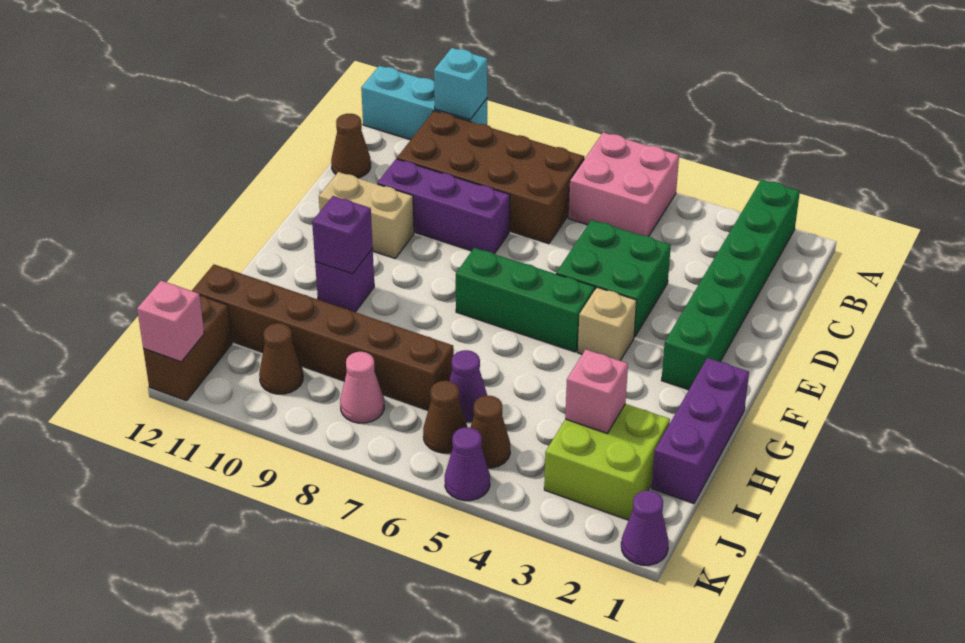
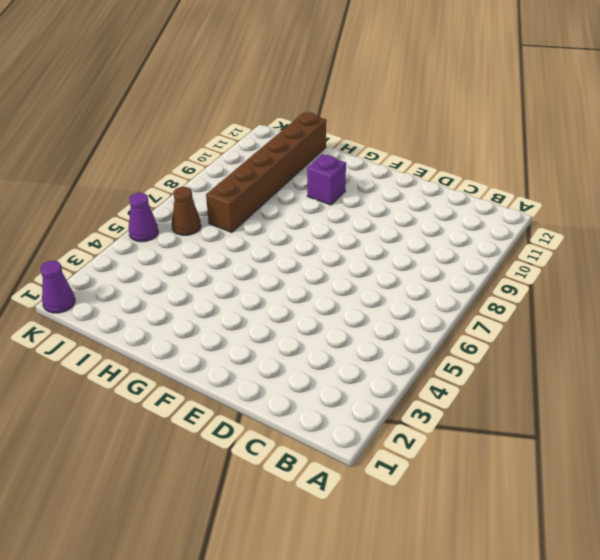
none -> green 1x6 brick [661,180,800,390]
none -> pink 2x2 brick [568,132,679,236]
none -> cyan 1x3 brick [361,66,487,140]

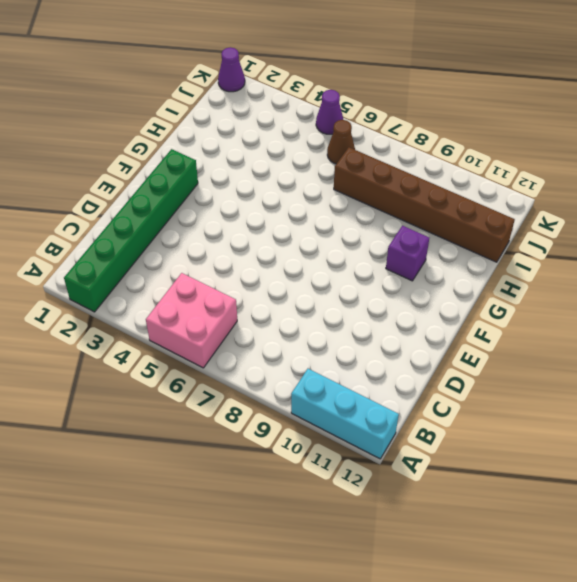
none -> brown 2x4 brick [397,111,584,244]
none -> brown 1x1 cone [331,114,371,178]
none -> green 2x2 brick [556,220,671,337]

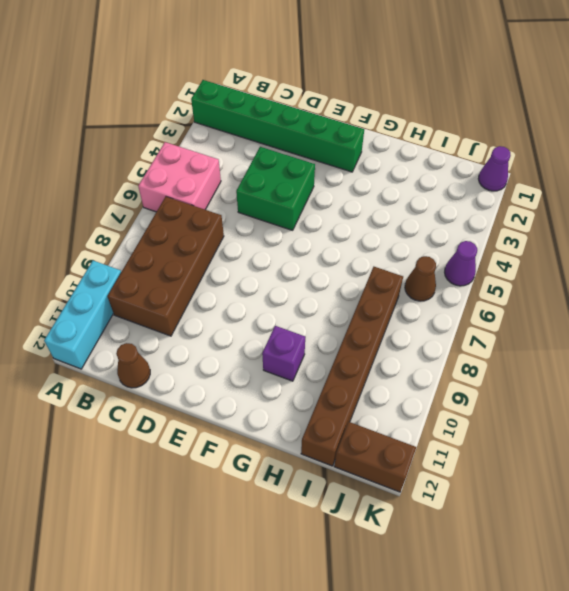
none -> purple 1x3 brick [377,159,510,254]
none -> tan 1x2 brick [319,172,414,258]
none -> tan 1x1 brick [578,287,637,361]

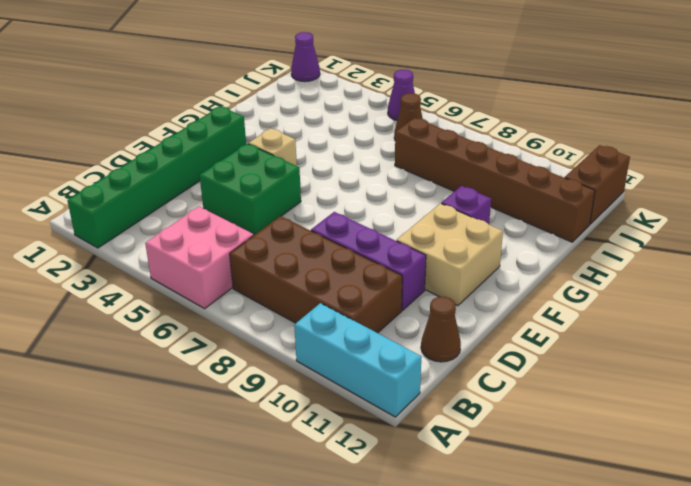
tan 2x2 brick [397,203,503,306] -> tan 1x2 brick [319,172,414,258]
none -> green 1x3 brick [456,248,595,352]
none -> purple 1x3 brick [652,358,749,503]
none -> lime 2x2 brick [544,404,670,520]

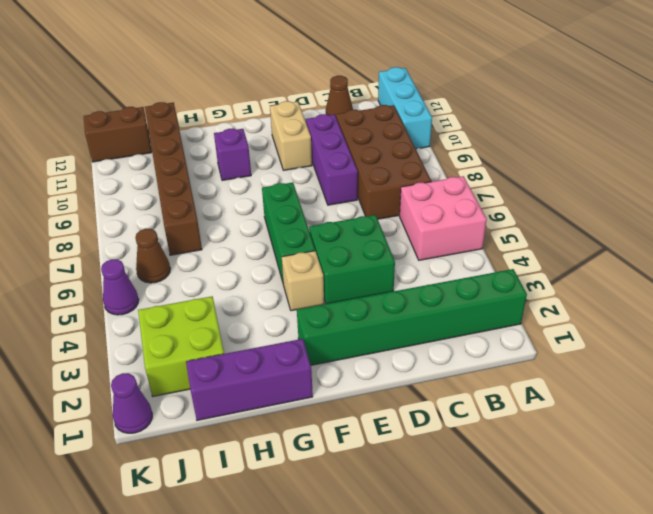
none -> purple 1x1 cone [449,350,487,422]
none -> brown 1x1 cone [470,396,510,468]
none -> pink 1x1 cone [340,352,384,423]

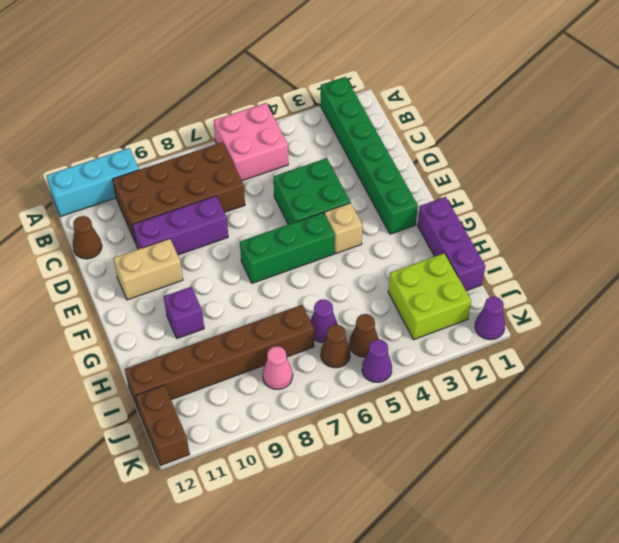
none -> brown 1x1 cone [259,323,303,394]
none -> cyan 1x1 brick [434,48,488,120]
none -> purple 1x1 brick [312,196,373,274]

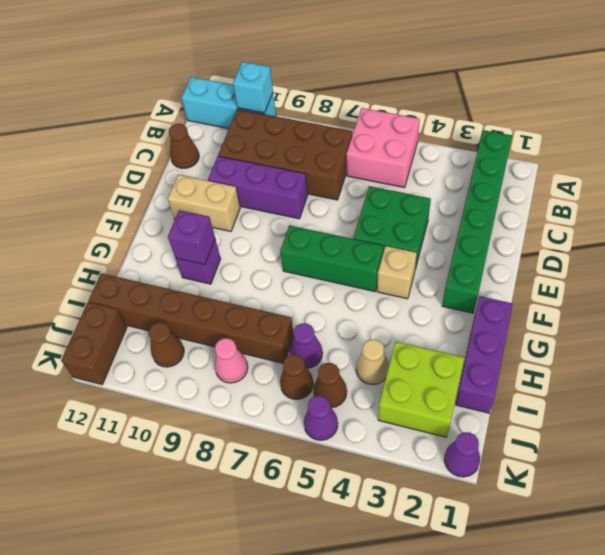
tan 1x1 cone [356,339,389,385] -> none
none -> pink 1x1 brick [565,350,628,433]
none -> pink 1x1 brick [137,281,204,362]

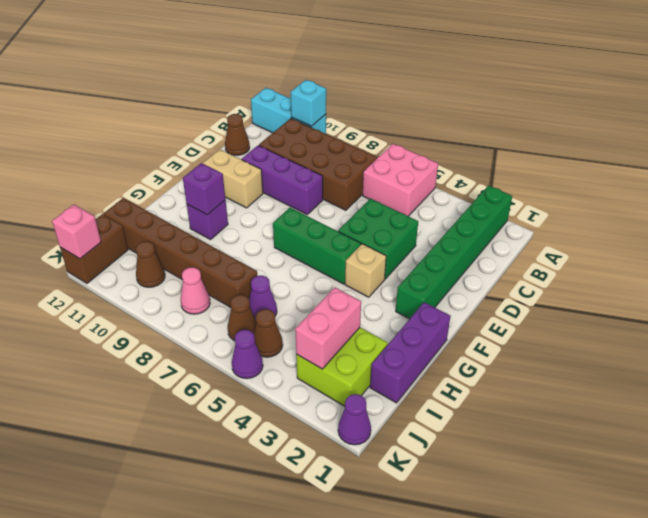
pink 1x2 brick [295,288,361,369] -> pink 1x1 brick [565,350,628,433]

